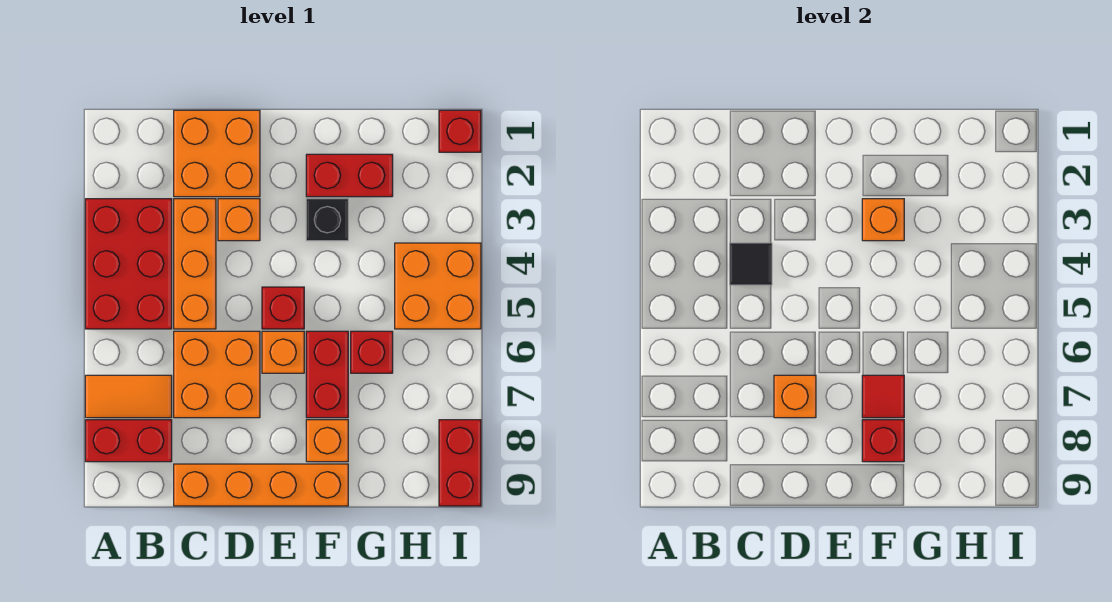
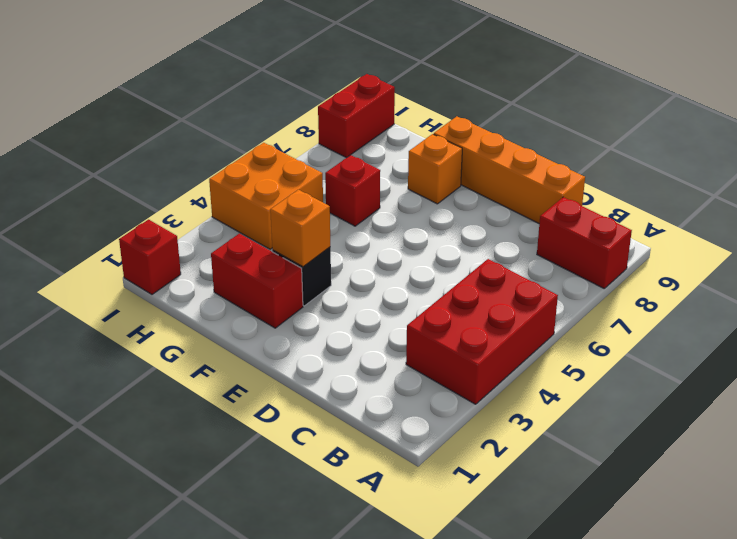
none -> orange 1x2 tile [85,375,172,418]
none -> orange 2x2 brick [174,110,260,197]
none -> orange 1x3 brick [174,199,216,329]

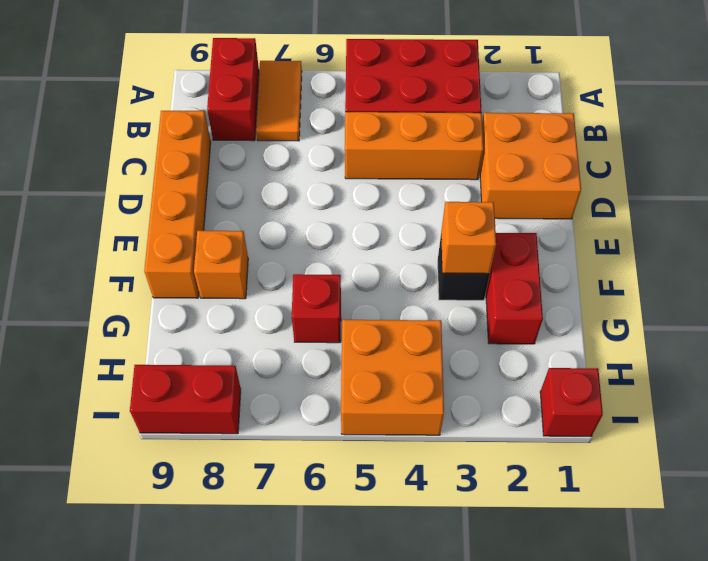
none -> orange 2x2 brick [174,331,260,418]
none -> orange 1x1 brick [218,199,260,241]
none -> red 1x1 brick [262,287,304,329]

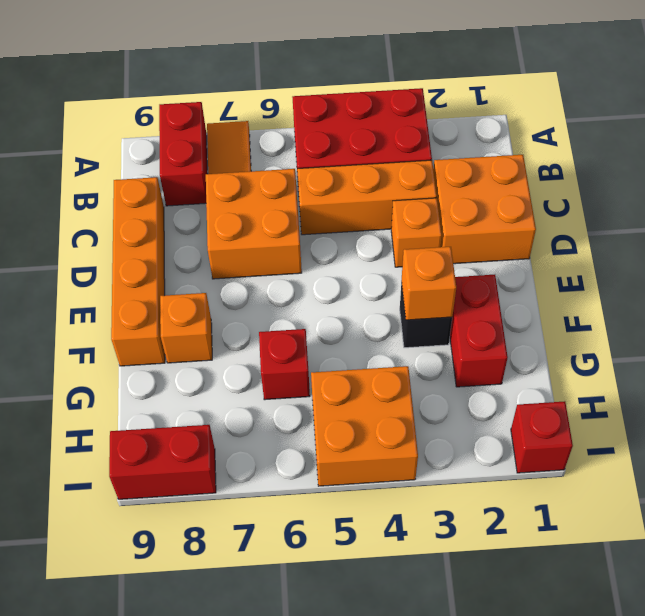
none -> red 1x1 brick [262,287,304,329]
none -> orange 1x1 brick [262,331,304,373]
none -> red 1x2 brick [306,331,348,418]

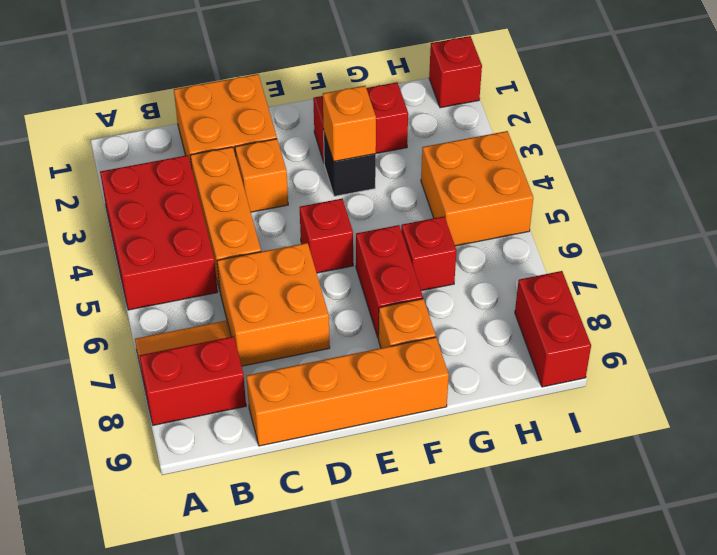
none -> orange 1x1 brick [262,331,304,373]
none -> black 1x1 tile [730,243,772,285]
none -> orange 1x1 brick [774,375,816,418]

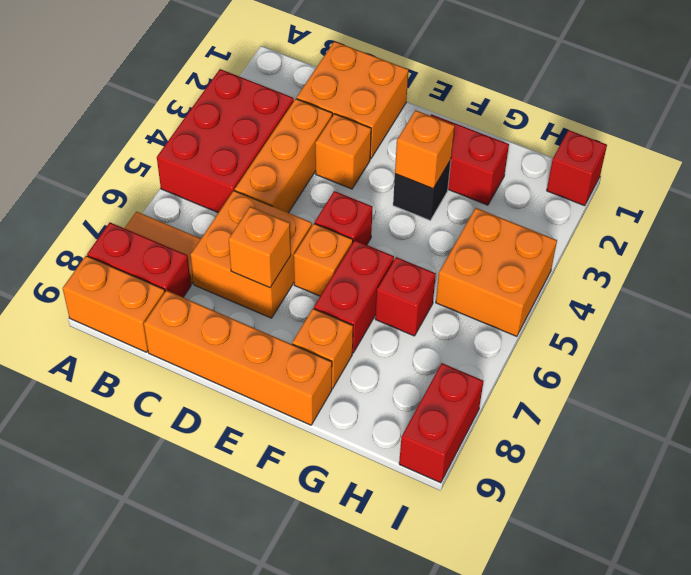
orange 1x2 brick [63,256,165,352] -> none
none -> black 1x1 tile [730,243,772,285]
none -> red 1x1 tile [862,375,904,418]
none -> red 1x1 brick [862,420,904,462]

